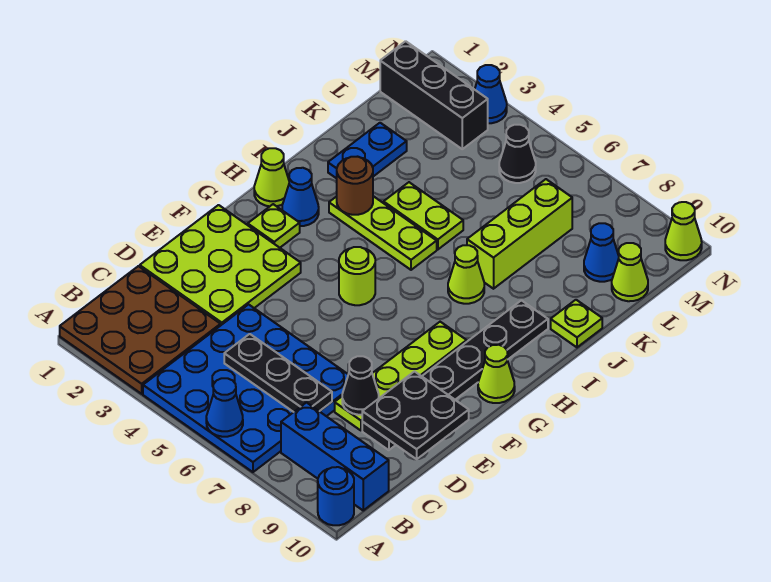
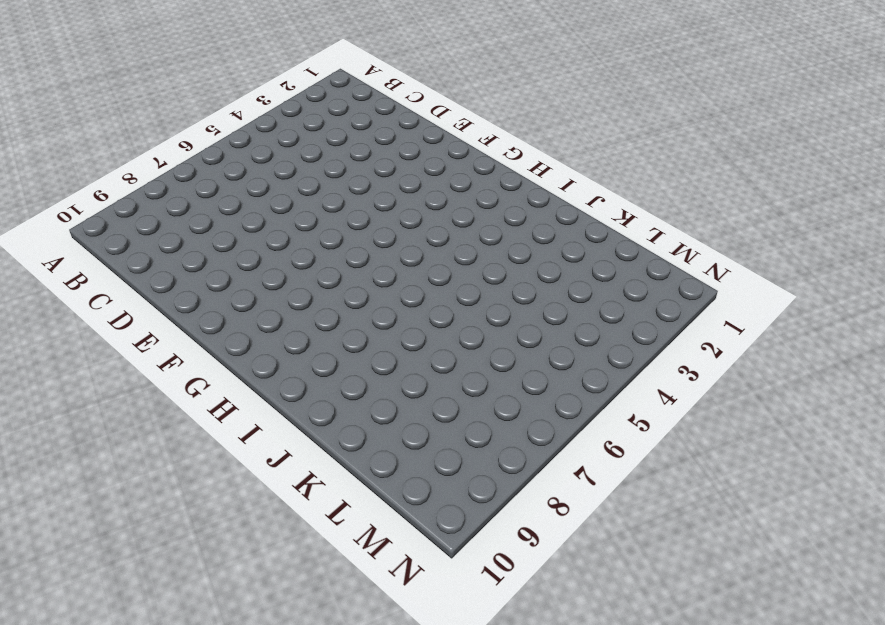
none -> brown 3x3 plate [60,266,221,394]
none -> blue 4x4 plate [143,304,348,472]
none -> blue 1x1 round brick [318,467,354,525]

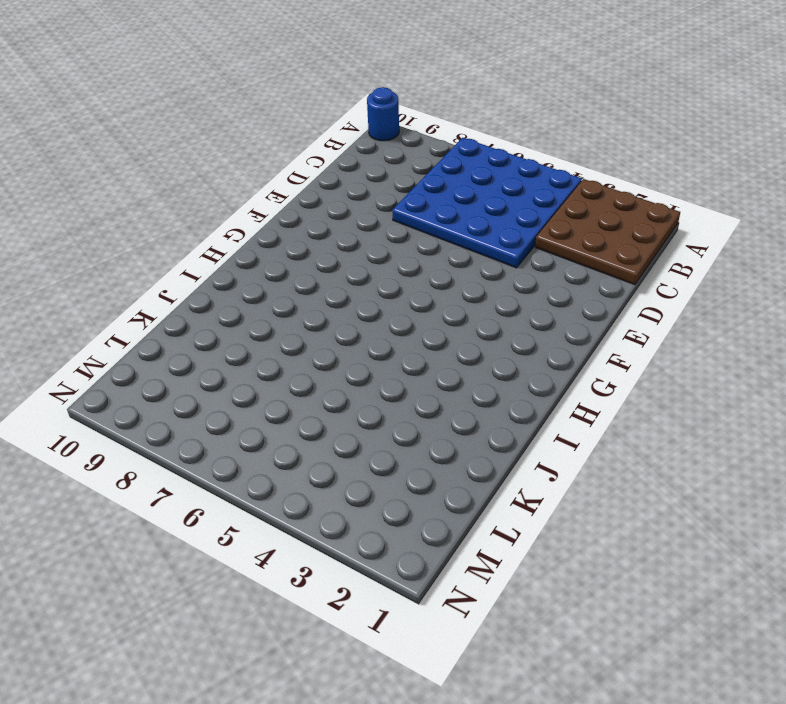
none -> blue 1x3 brick [281,403,389,510]
none -> lime 3x3 plate [140,205,301,325]
none -> lime 1x4 plate [335,322,467,430]

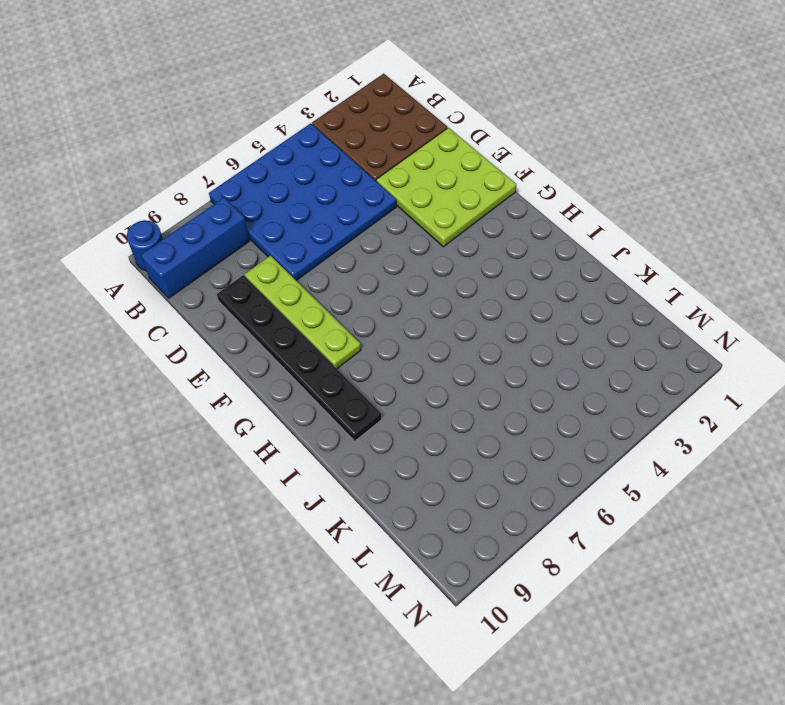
none -> lime 1x1 plate [248,204,300,248]
none -> lime 1x1 round brick [339,247,375,305]
none -> lime 1x1 cone [478,345,515,403]

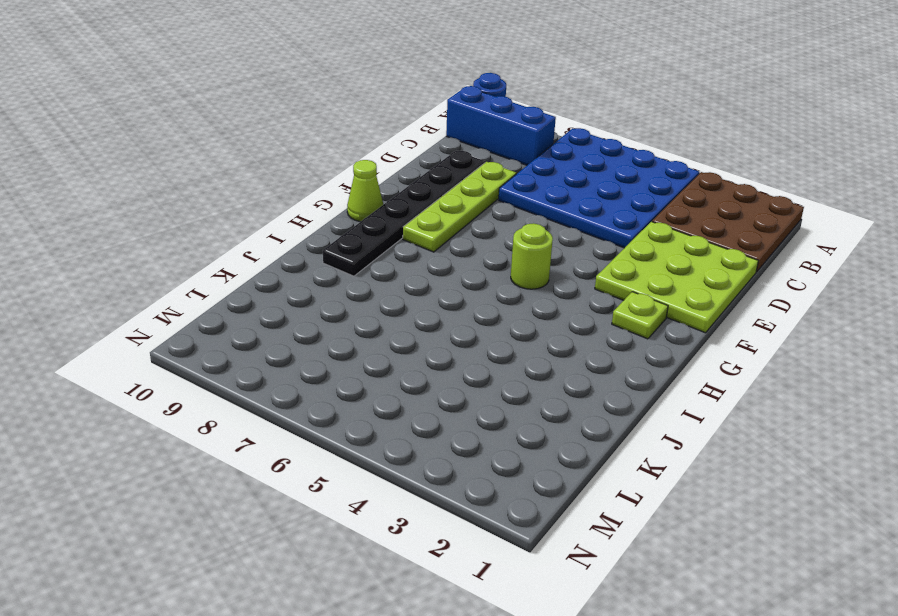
none -> lime 1x1 cone [254,148,289,207]
none -> blue 1x1 cone [282,168,319,226]
none -> lime 1x3 plate [329,196,437,270]

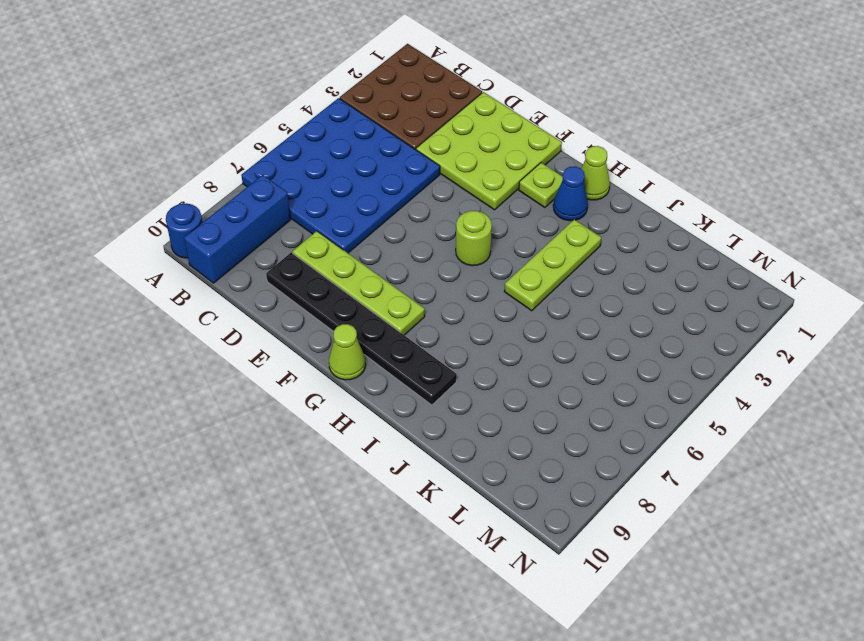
none -> lime 1x1 cone [448,245,484,304]
none -> blue 1x2 plate [328,123,407,179]
none -> lime 1x2 plate [384,182,463,250]

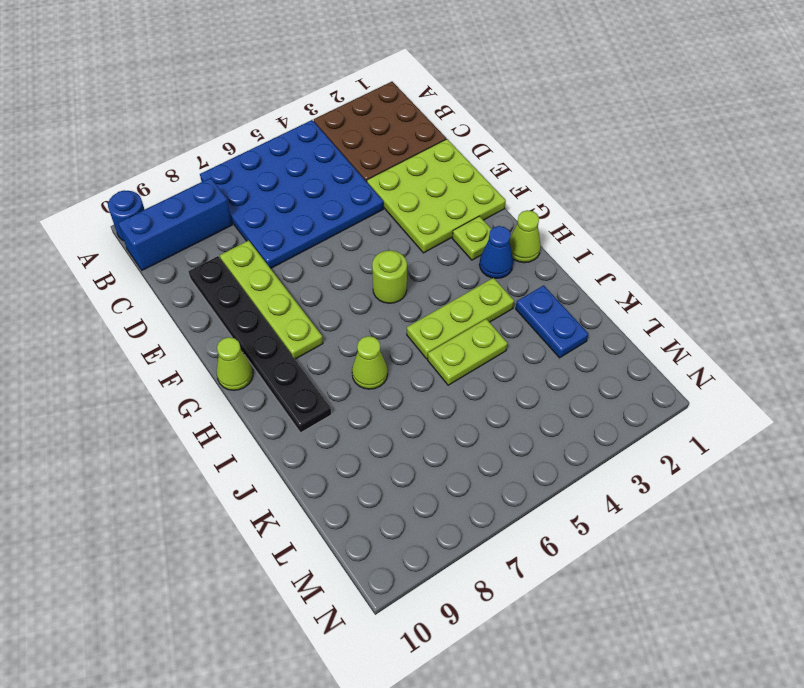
none -> lime 1x3 brick [467,179,572,289]
none -> lime 1x1 plate [551,300,602,347]
none -> blue 1x1 cone [584,223,619,282]

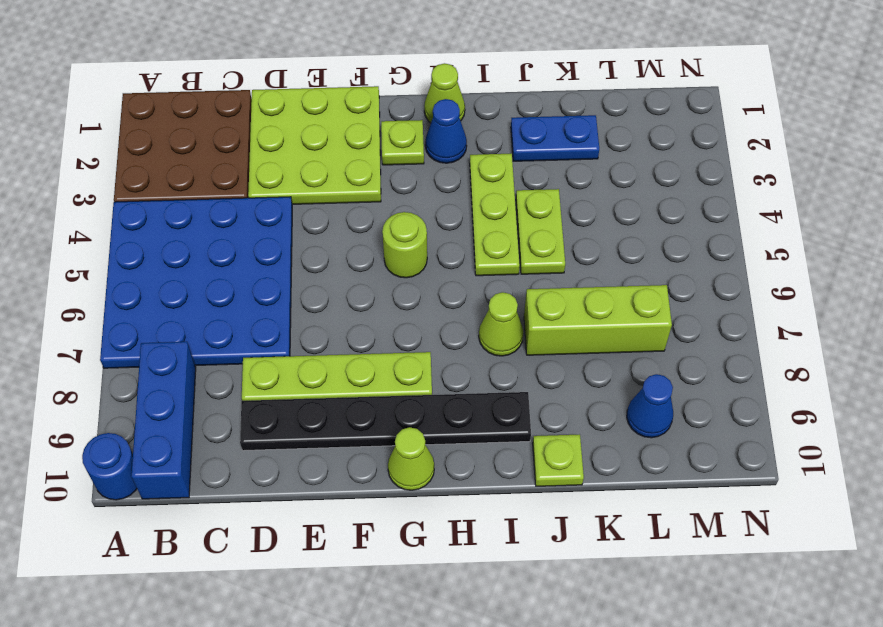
none -> lime 1x1 cone [612,243,648,301]
none -> black 1x3 brick [380,41,488,149]
none -> black 1x1 cone [499,125,536,183]

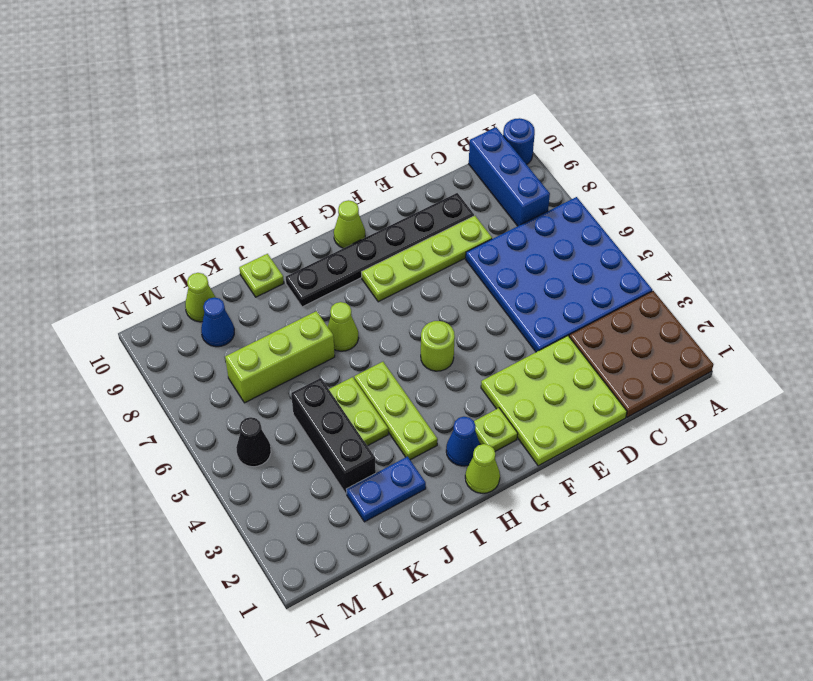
black 1x3 brick [291,378,376,494] -> black 1x3 brick moved to [380,41,488,149]
none -> blue 1x1 cone [475,65,507,123]
none -> lime 1x1 cone [665,202,702,260]
none -> blue 1x1 cone [206,378,243,437]

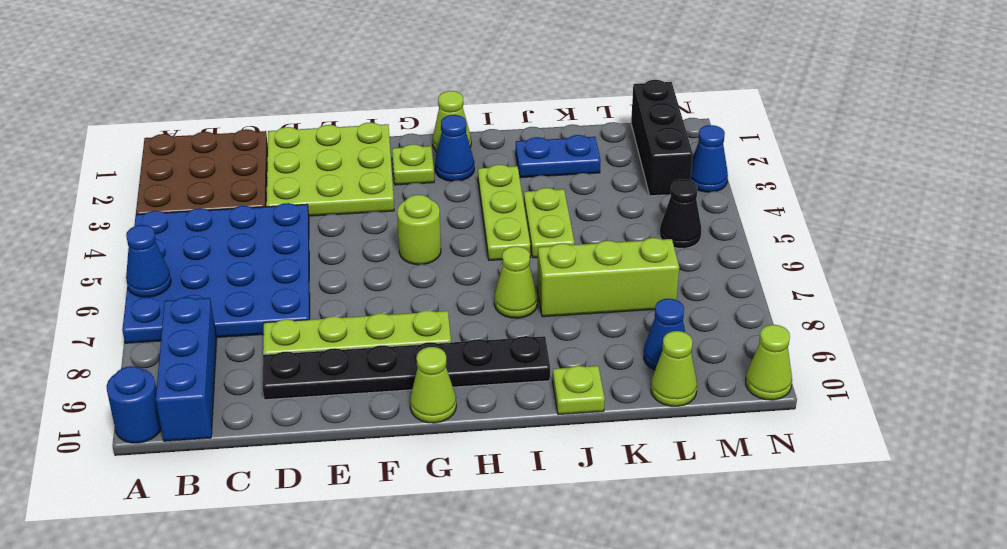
none -> black 1x3 plate [224,334,332,412]
none -> black 1x1 cone [342,356,379,415]
none -> black 2x2 plate [362,372,469,459]

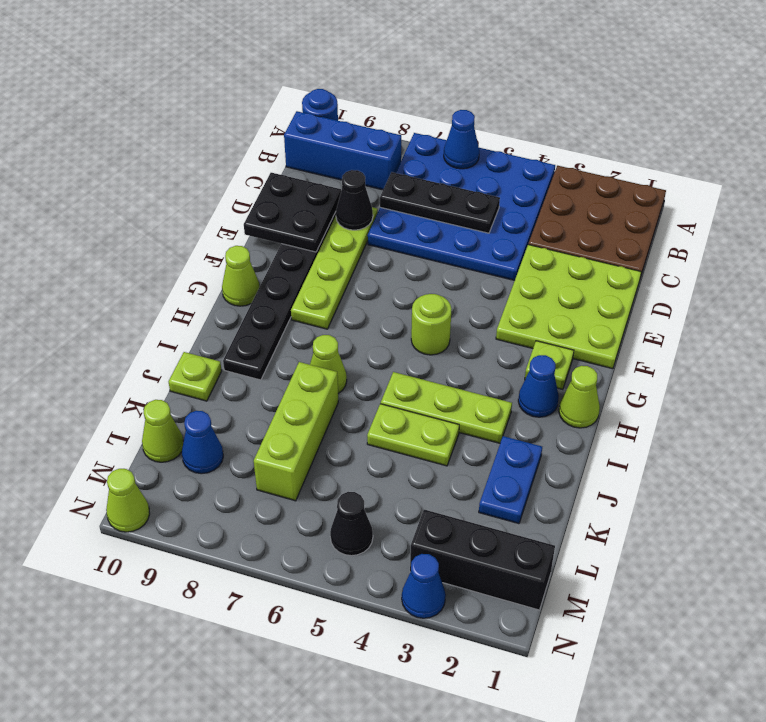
none -> brown 1x1 round brick [337,157,373,215]

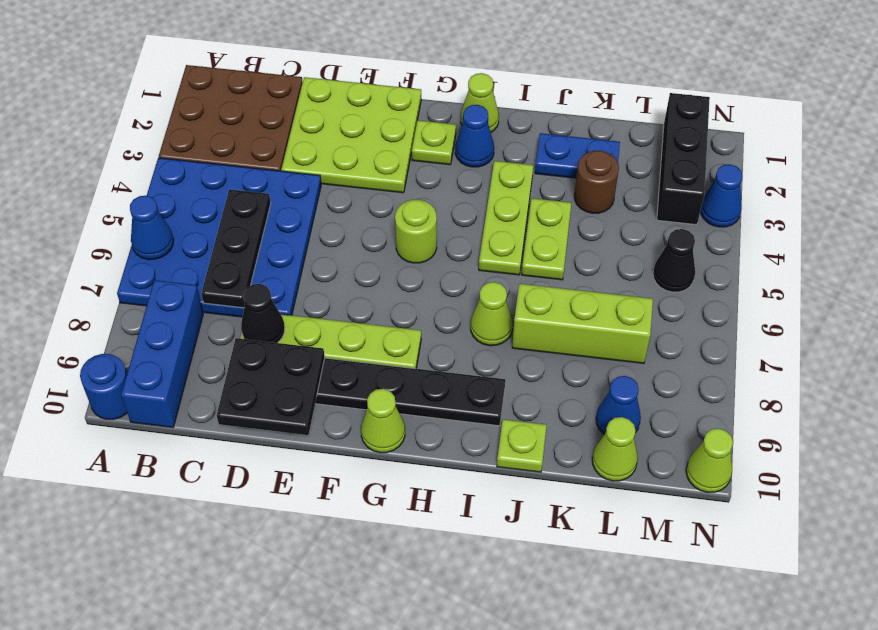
brown 1x1 round brick [574,151,619,213] -> brown 1x1 round brick moved to [337,157,373,215]

